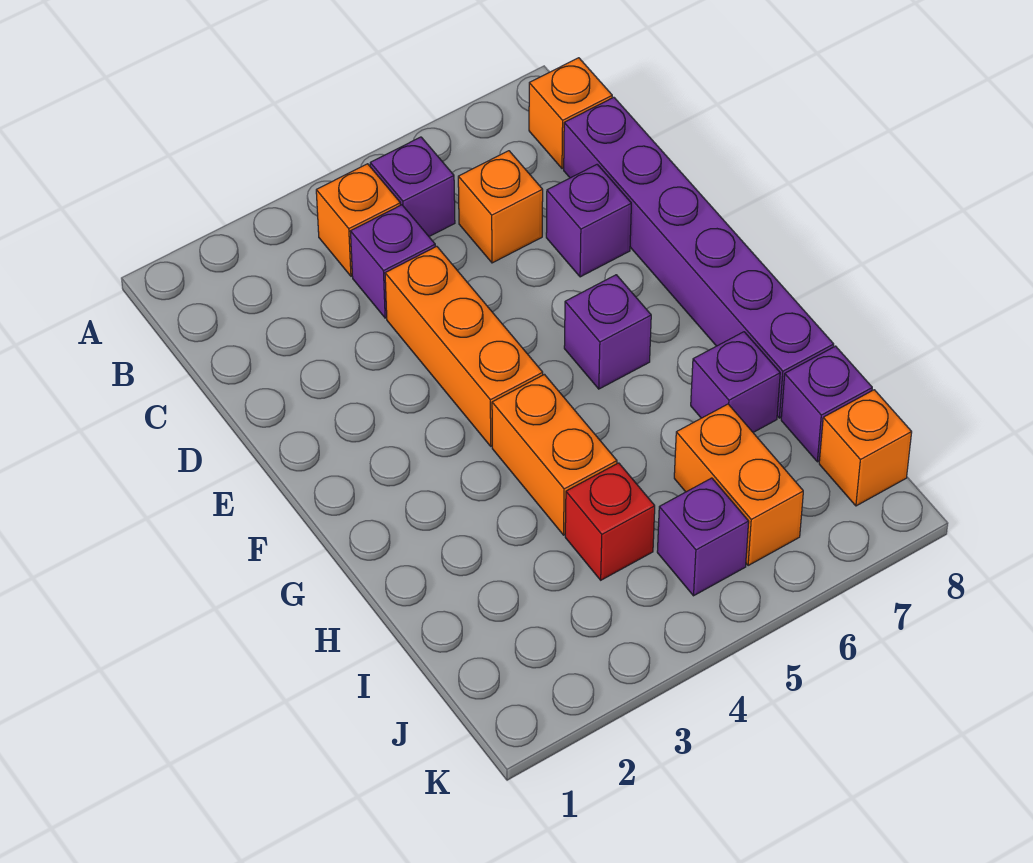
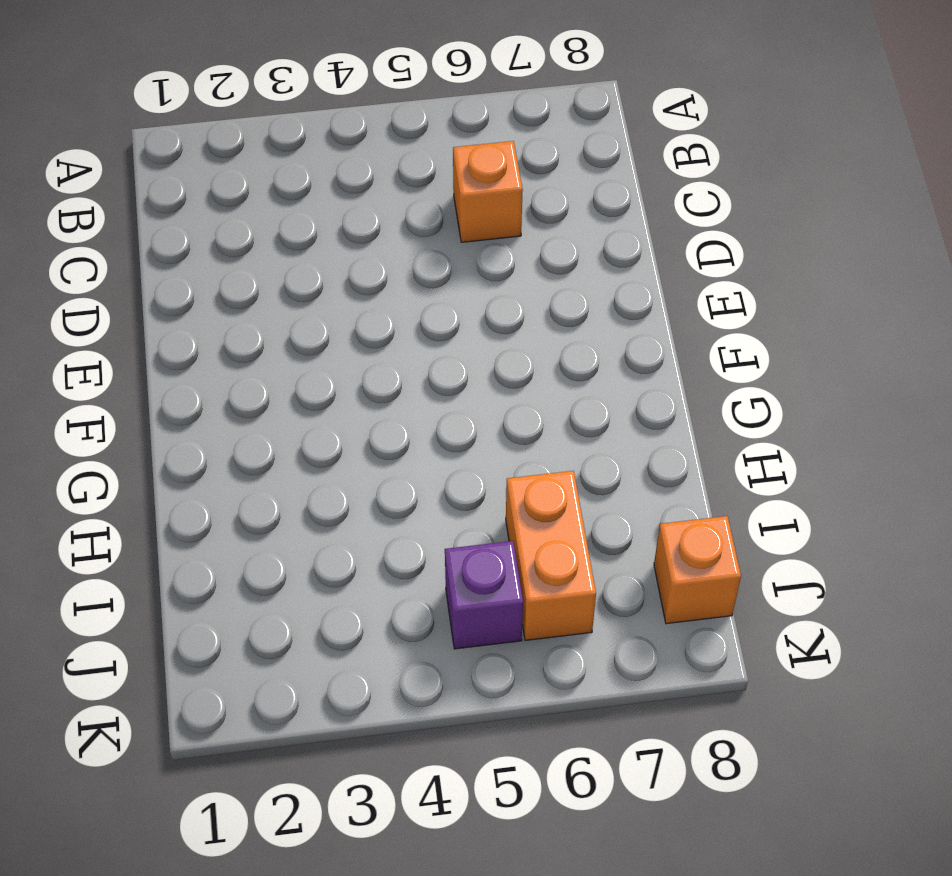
none -> orange 1x1 brick [316,164,400,276]
none -> purple 1x1 brick [370,137,455,237]
none -> orange 1x1 brick [529,58,612,169]

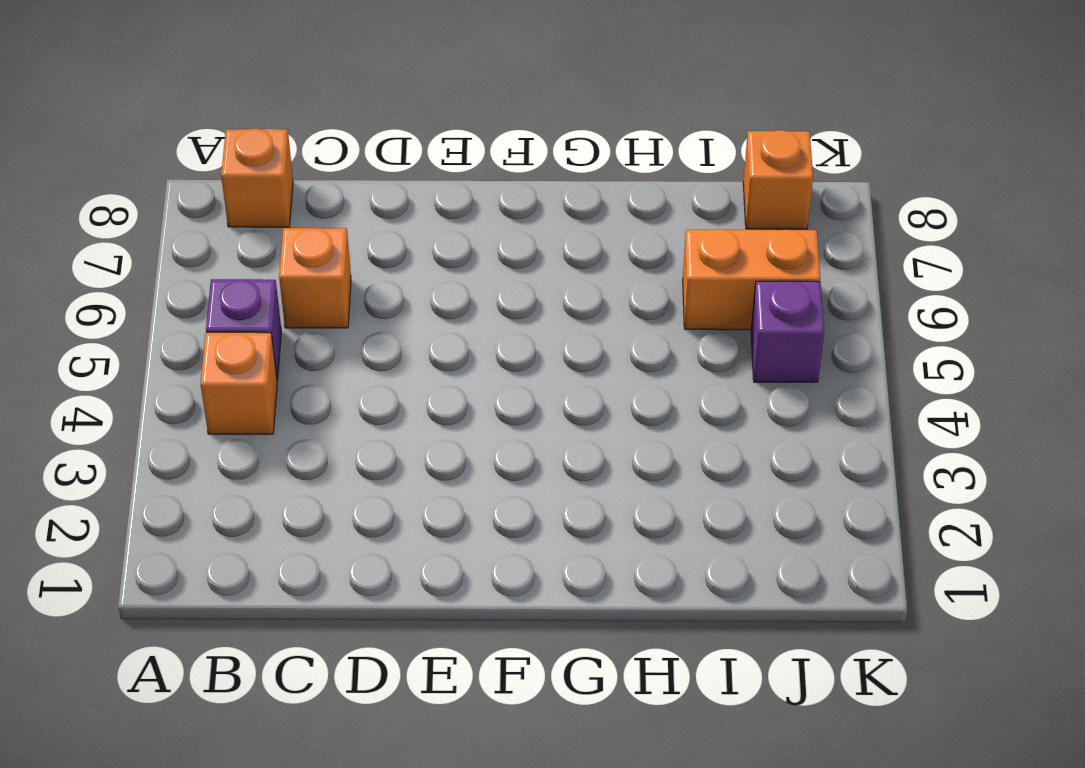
none -> purple 1x1 brick [350,205,435,318]
none -> purple 1x6 brick [564,97,834,418]
none -> orange 1x3 brick [385,246,543,446]

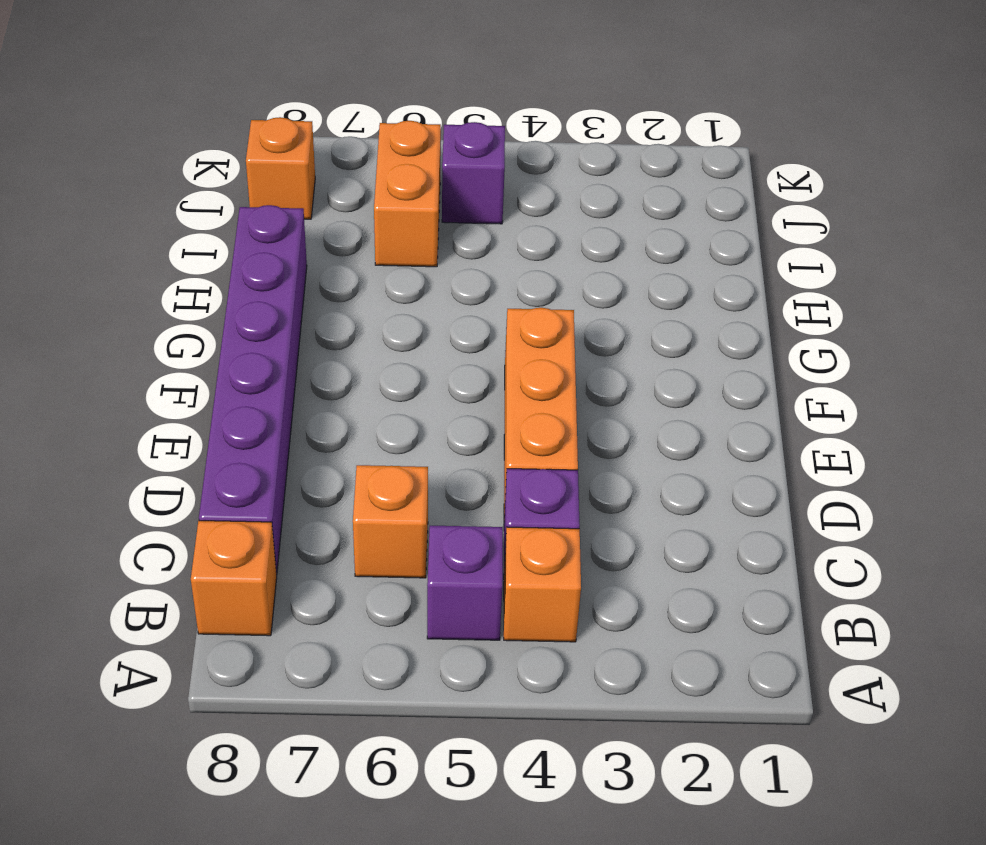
none -> purple 1x1 brick [546,164,631,277]
none -> purple 1x1 brick [564,275,651,389]
none -> orange 1x2 brick [492,375,617,535]

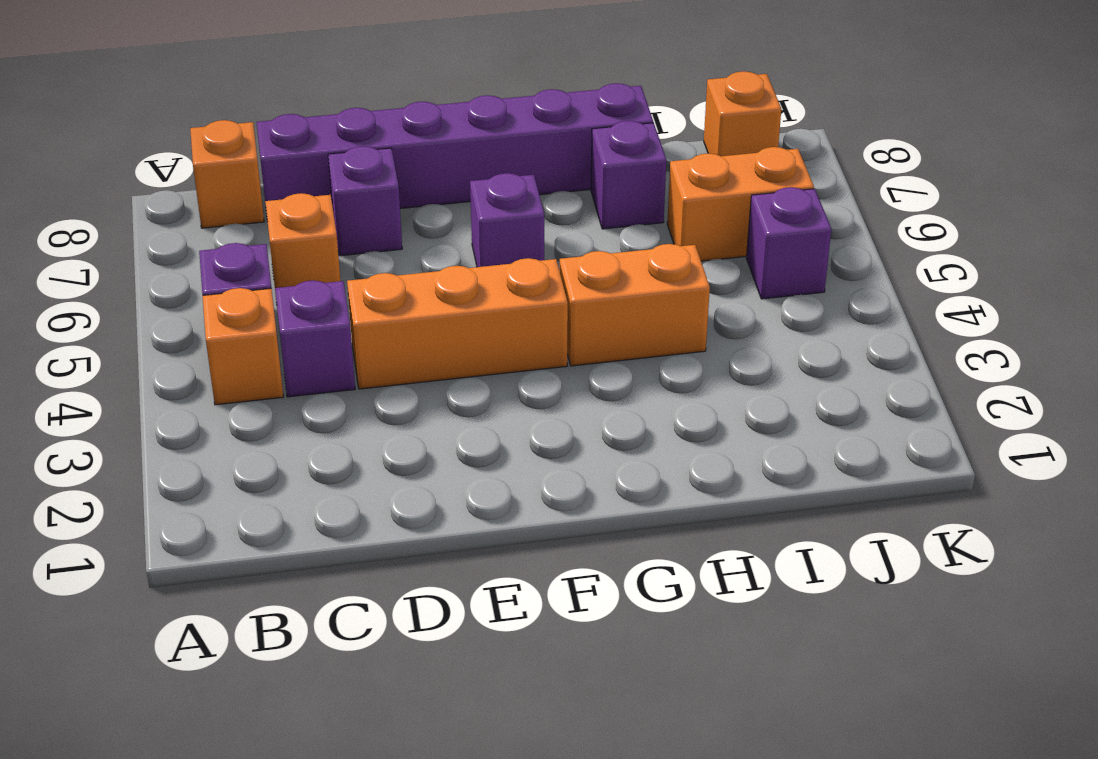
none -> red 1x1 brick [565,463,655,580]
none -> purple 1x1 brick [781,346,872,462]

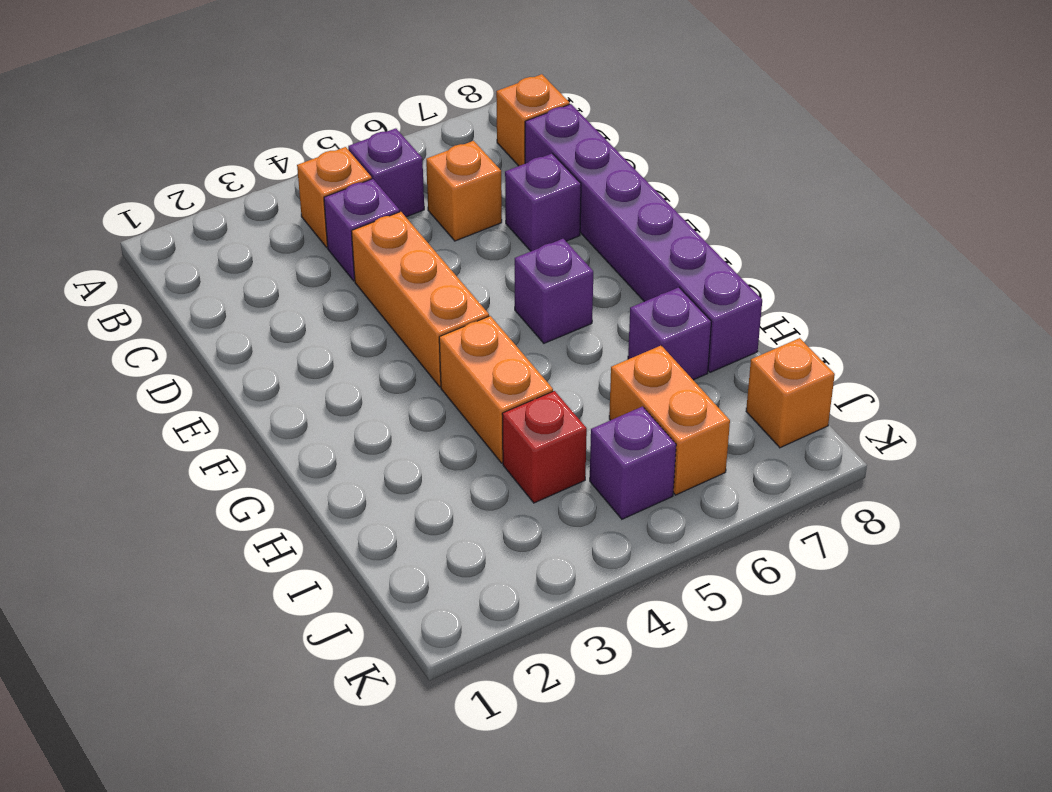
none -> purple 1x1 brick [781,346,872,462]

